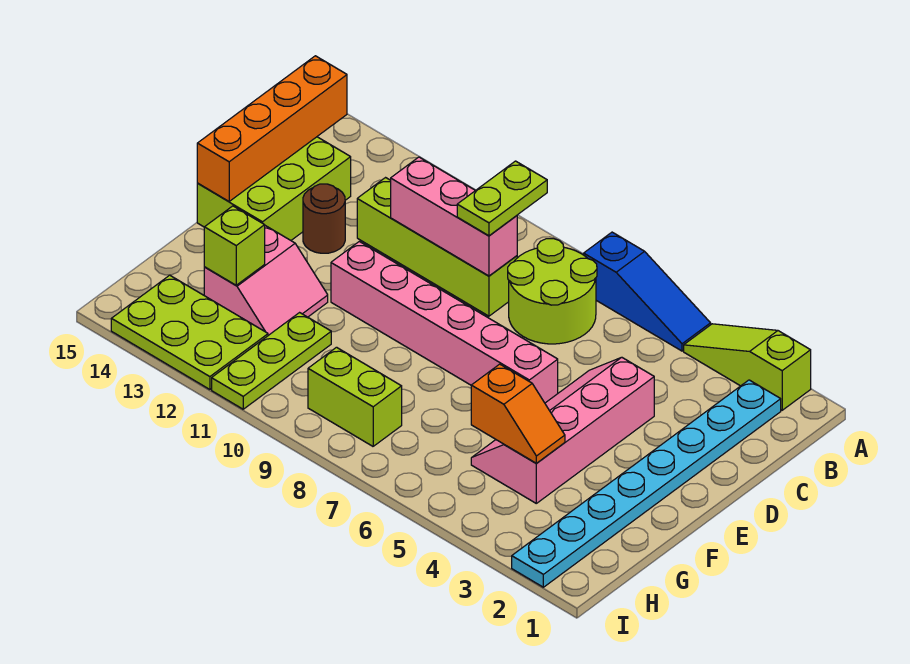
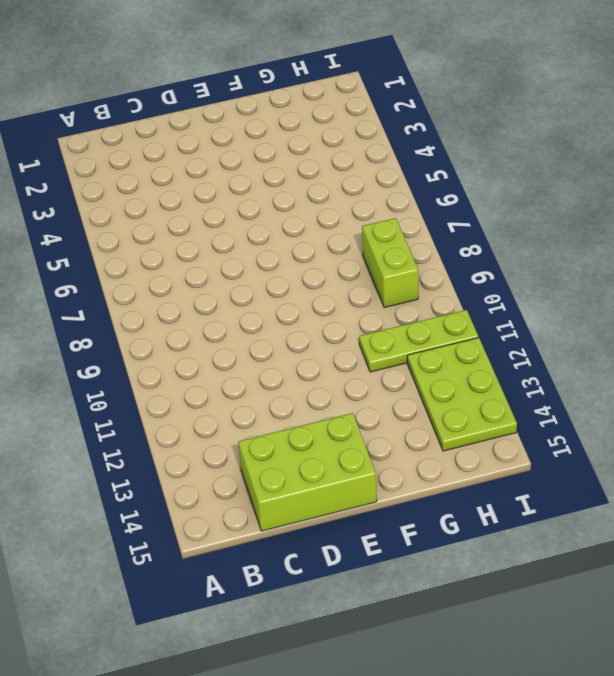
none -> lime 1x3 slope [684,324,811,410]
none -> blue 1x3 slope [584,232,711,351]
none -> cyan 1x8 plate [512,380,781,587]

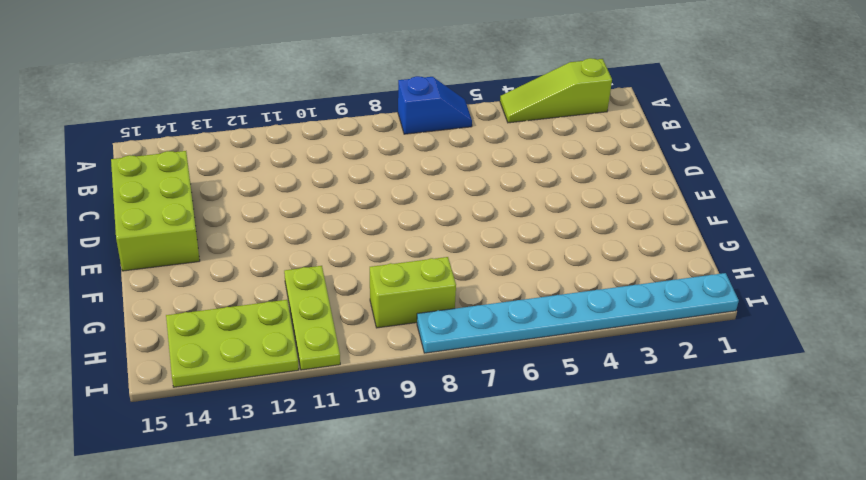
blue 1x2 slope [398,76,472,134] -> blue 1x3 slope [584,232,711,351]
cyan 1x8 plate [417,273,739,353] -> cyan 1x8 plate turned to [512,380,781,587]
none -> lime 2x2 round brick [508,239,597,344]
none -> lime 1x4 brick [357,178,517,316]
none -> pink 2x4 slope [471,357,654,503]

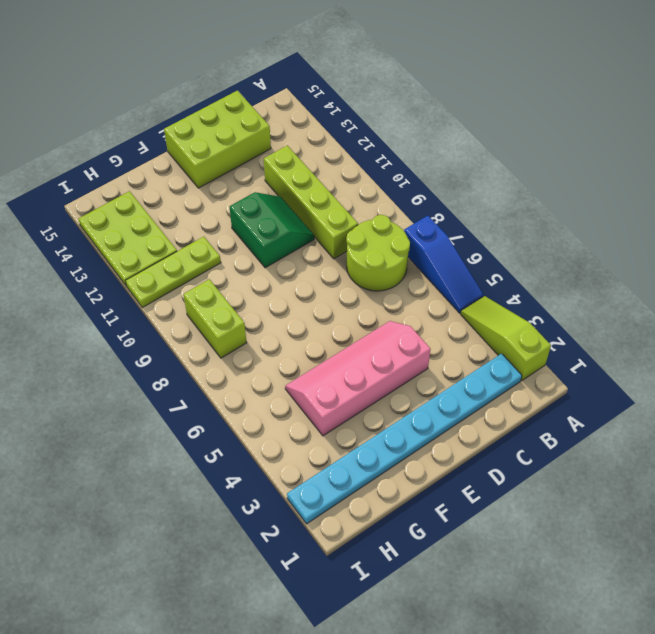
green 2x2 slope [230,192,315,268] -> pink 1x6 brick [331,242,558,403]
none -> brown 1x1 round brick [303,184,345,253]
none -> pink 2x2 slope [204,226,328,335]
none -> orange 1x4 brick [197,56,347,201]

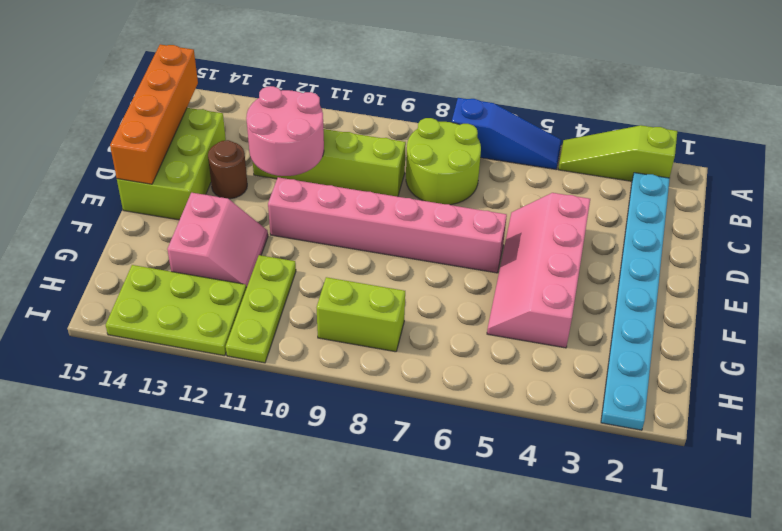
pink 2x2 round brick [246,86,324,176] -> pink 1x3 brick [391,157,517,276]
none -> orange 1x2 slope [471,364,565,463]
none -> lime 1x1 brick [204,206,265,285]
none -> lime 1x2 plate [457,161,547,236]

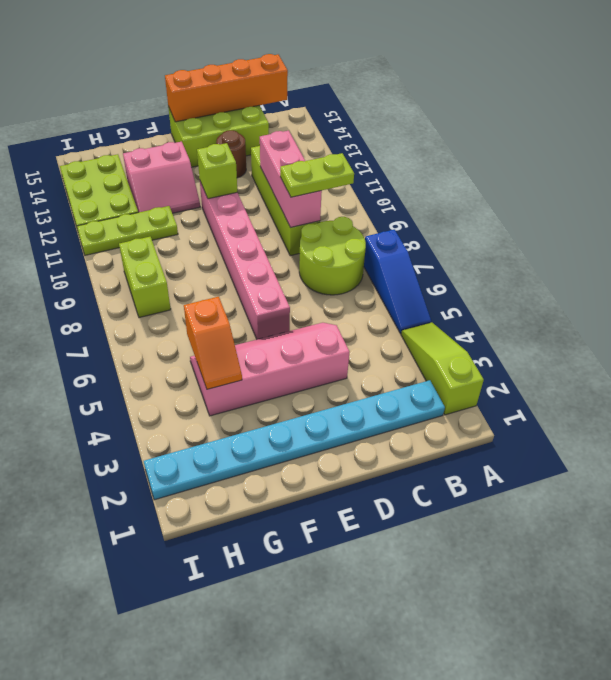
lime 1x1 brick [197,143,237,199] -> lime 1x1 brick moved to [204,206,265,285]

